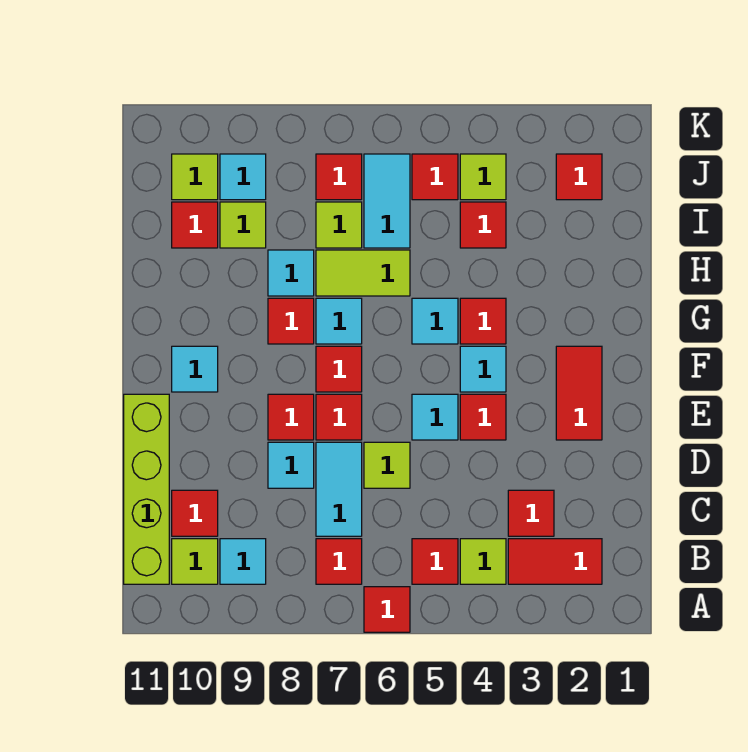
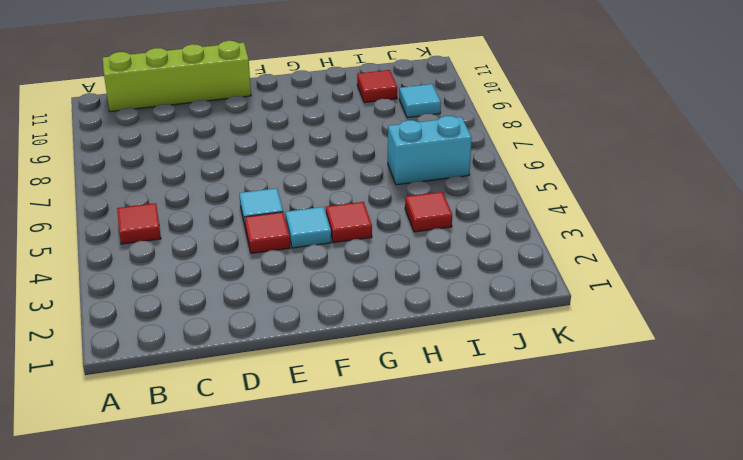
cyan 1x2 brick [388,116,472,185] -> cyan 1x2 tile [364,154,410,248]
none -> red 1x1 tile [364,587,410,632]
none -> red 1x2 tile [508,539,602,584]
none -> lime 1x1 tile [460,539,506,584]
none -> red 1x1 tile [316,539,362,584]

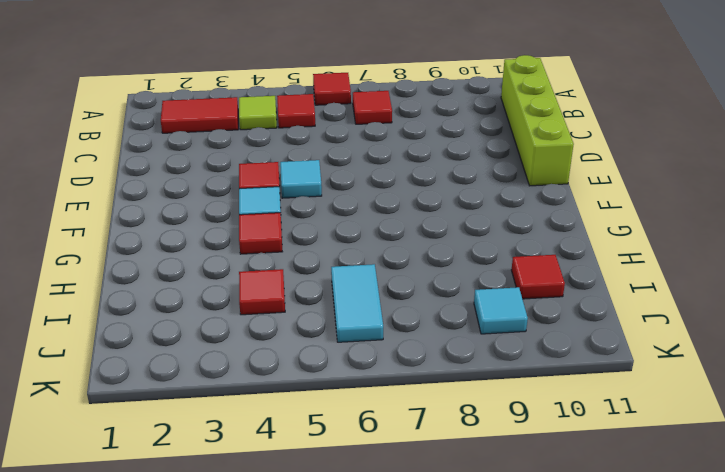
none -> cyan 1x1 tile [220,539,266,584]
none -> lime 1x1 tile [172,539,218,584]
none -> red 1x1 tile [508,490,554,536]
none -> cyan 1x2 tile [316,442,362,536]

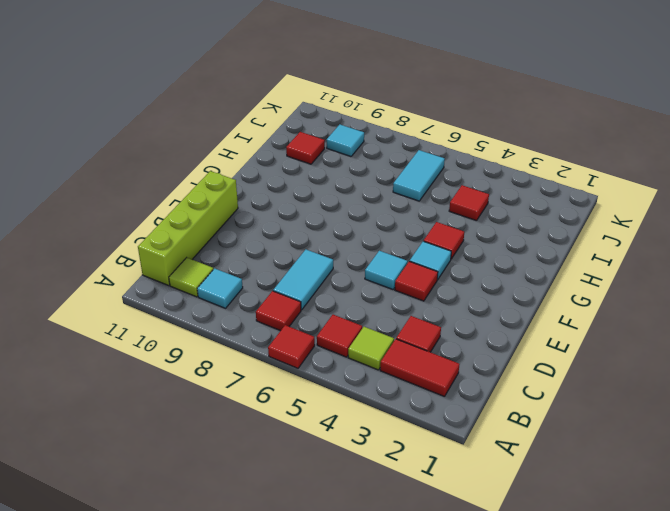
none -> red 1x1 tile [172,490,218,536]
none -> lime 1x1 tile [364,442,410,488]
none -> cyan 1x1 tile [268,442,314,488]
none -> red 1x2 tile [556,346,602,440]

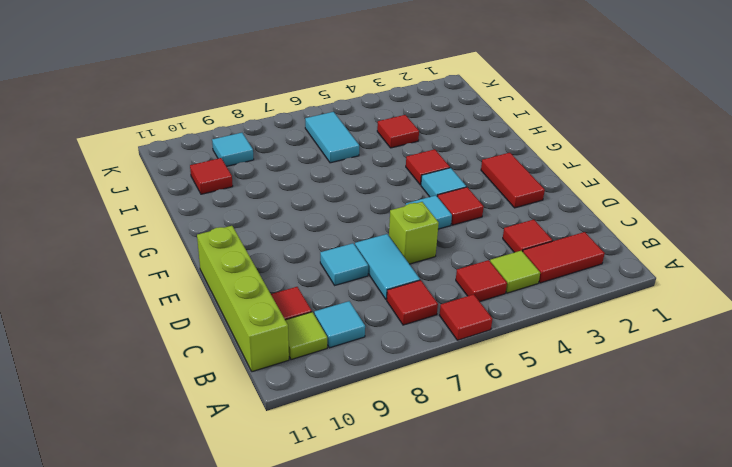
lime 1x1 brick [389,202,439,264] -> lime 1x1 tile [364,442,410,488]
none -> red 1x1 tile [316,394,362,440]
none -> red 1x1 tile [268,394,314,440]
none -> red 1x1 tile [316,346,362,392]
none -> cyan 1x1 tile [172,346,218,392]

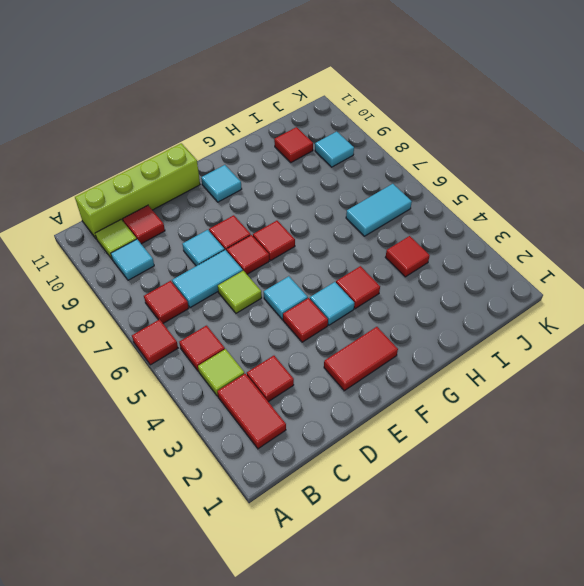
none -> cyan 1x1 tile [412,298,458,344]
none -> cyan 1x1 tile [316,298,362,344]
none -> red 1x1 tile [268,298,314,344]
none -> lime 1x2 tile [316,250,410,296]

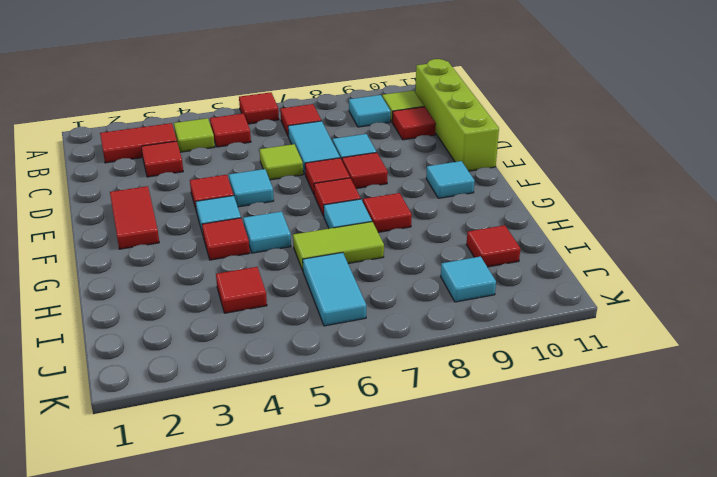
none -> cyan 1x1 tile [268,250,314,296]
none -> lime 1x1 tile [316,202,362,248]
none -> lime 1x1 tile [220,202,266,248]
none -> red 1x1 tile [556,154,602,200]

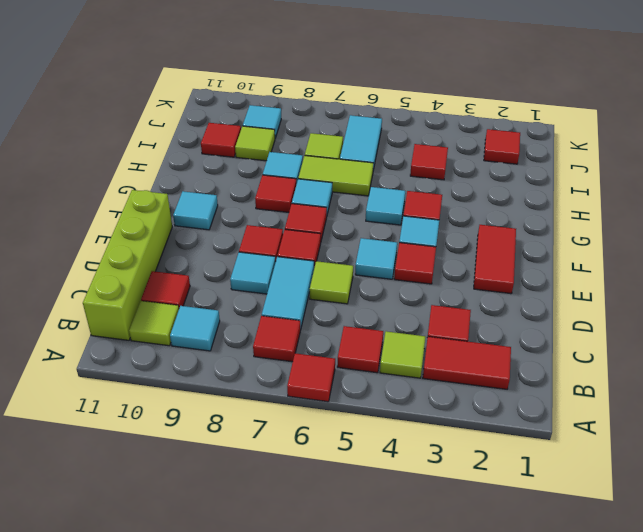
none -> lime 1x1 tile [460,154,506,200]
none -> red 1x1 tile [412,154,458,200]
none -> red 1x1 tile [316,154,362,200]
none -> lime 1x1 tile [172,154,218,200]

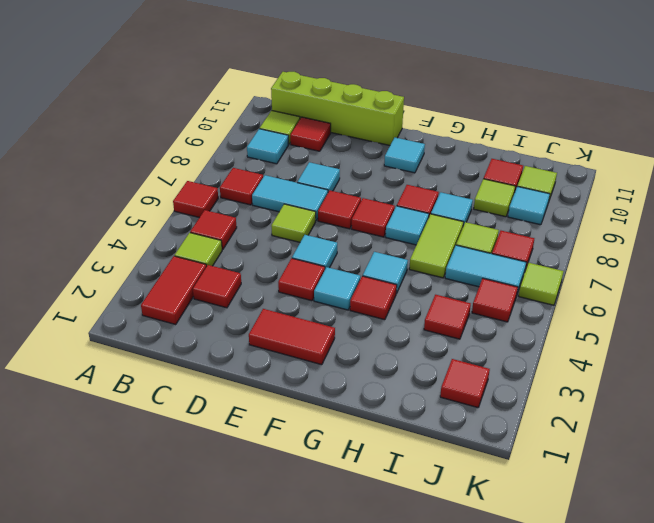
lime 1x1 tile [519,263,563,305] -> lime 1x1 tile moved to [460,154,506,200]
none -> red 1x1 tile [268,394,314,440]

